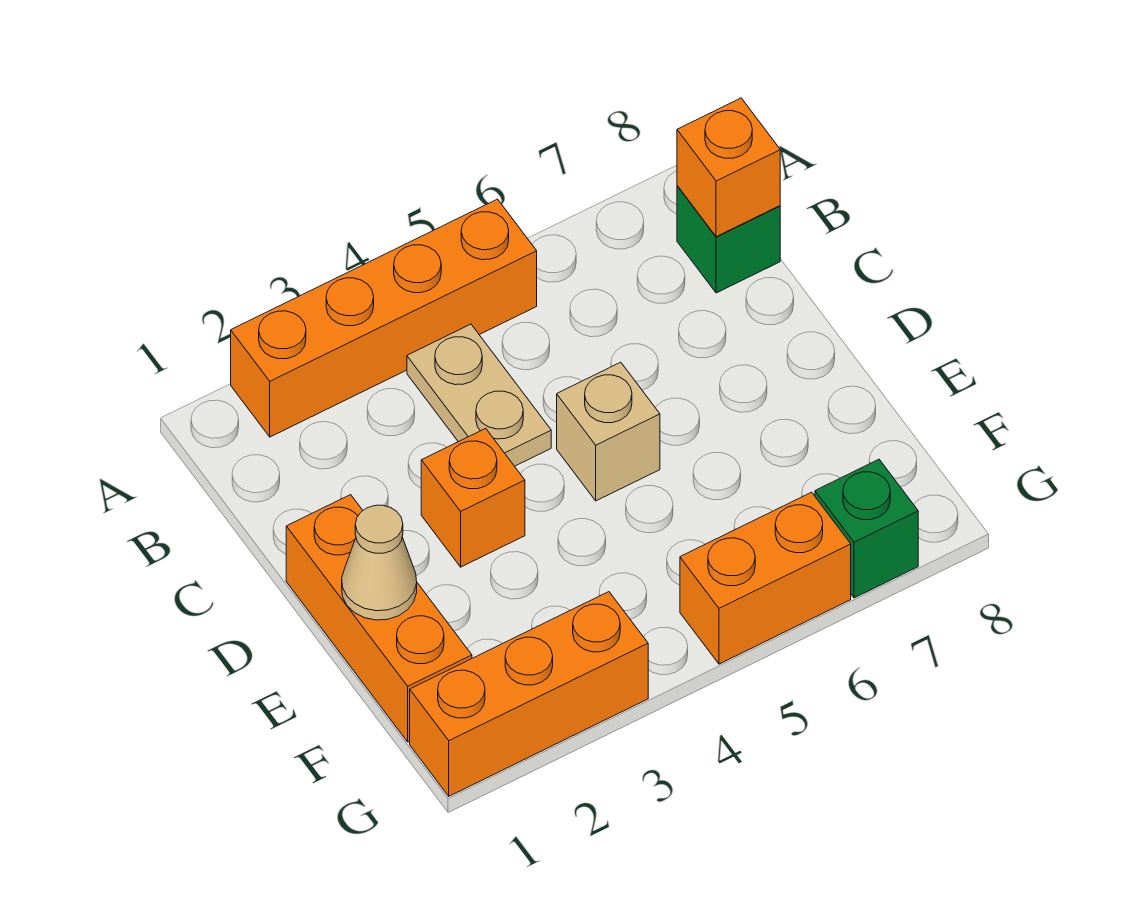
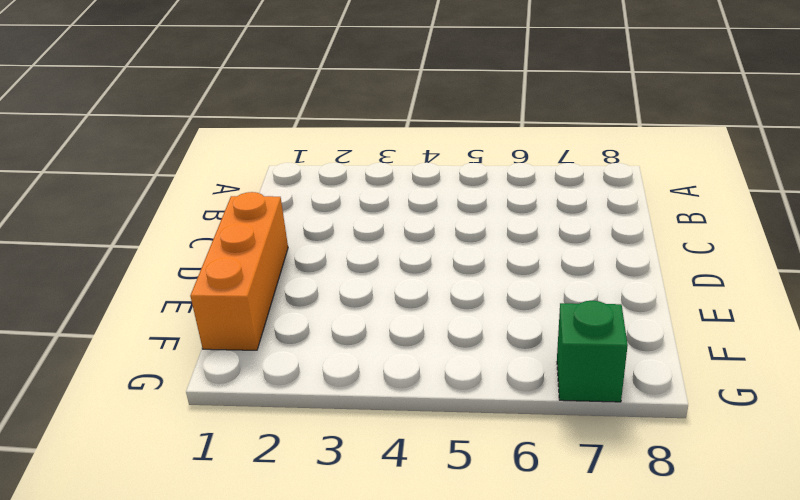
none -> orange 1x4 brick [231,199,537,437]
none -> tan 1x2 plate [407,324,551,466]

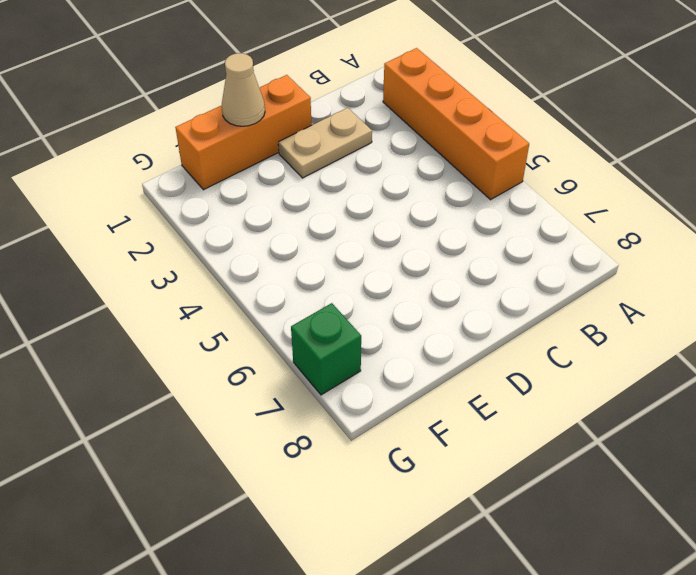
tan 1x2 plate [278,108,372,178] -> tan 1x2 plate moved to [407,324,551,466]
none -> green 1x1 brick [677,186,780,293]
none -> orange 1x1 brick [421,428,525,567]

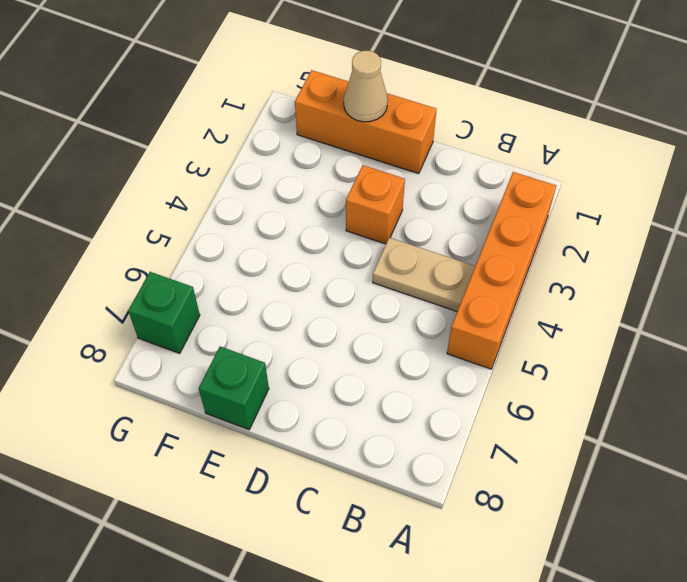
green 1x1 brick [199,346,269,430] -> green 1x1 brick moved to [677,186,780,293]
none -> tan 1x1 brick [557,362,660,501]
none -> orange 1x3 brick [410,592,648,796]

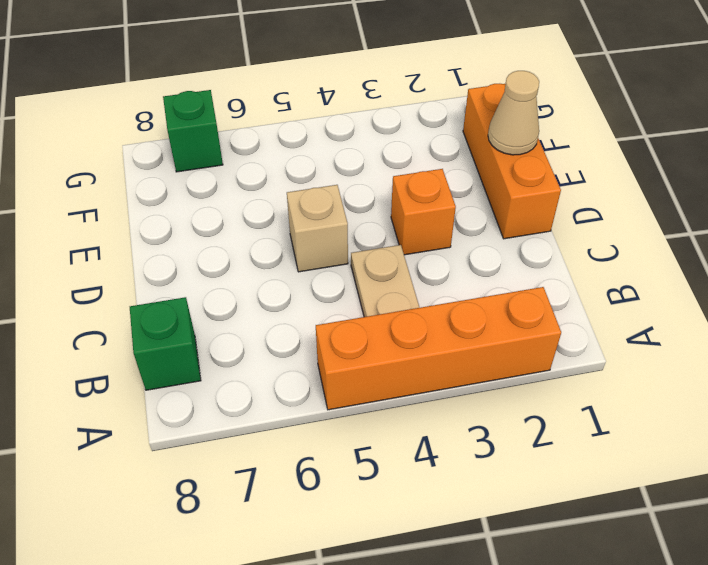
none -> orange 1x3 brick [410,592,648,796]
none -> orange 1x2 brick [680,492,851,664]

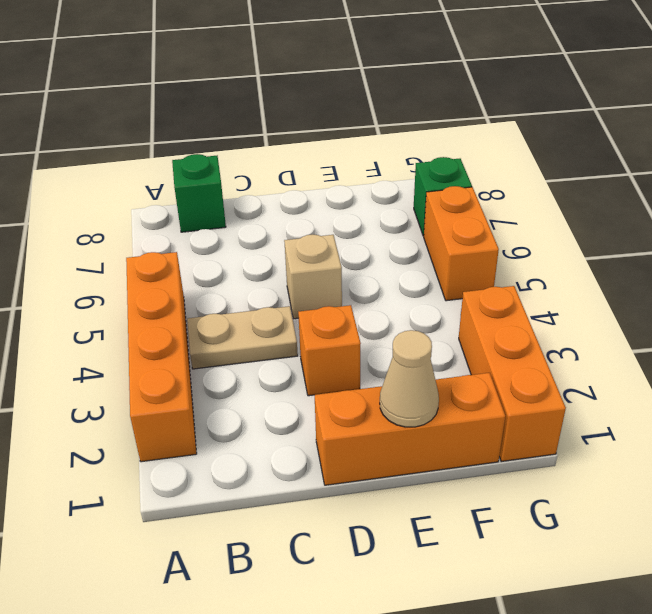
none -> orange 1x1 brick [677,98,780,237]

